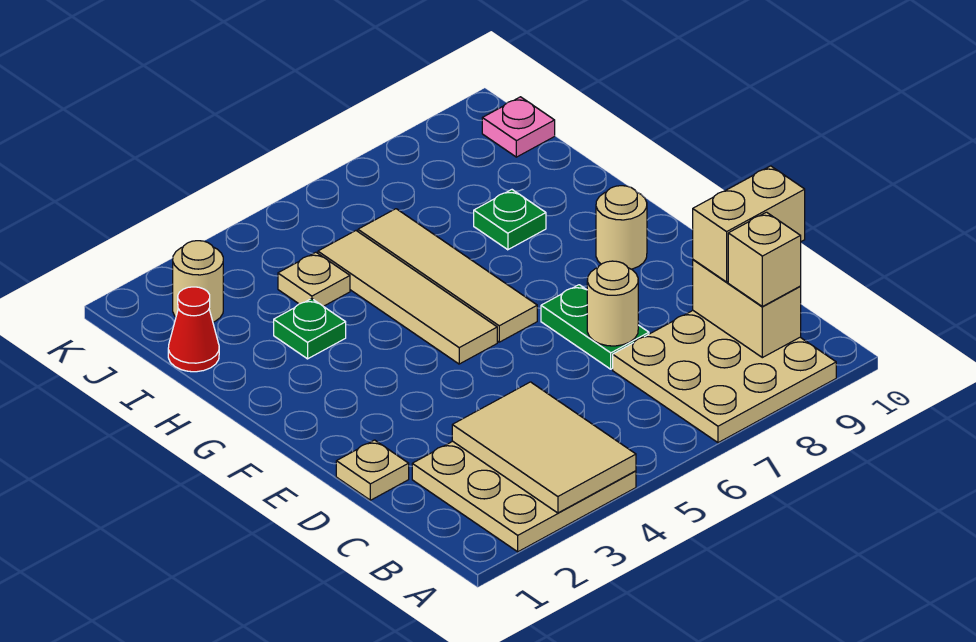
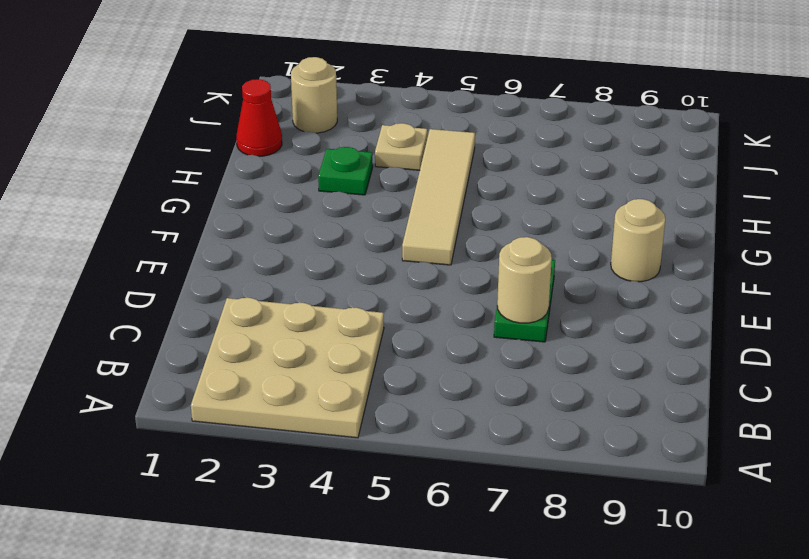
none -> tan 3x3 plate [613,311,836,443]
none -> tan 1x1 plate [336,440,409,500]
none -> tan 1x4 tile [358,209,537,342]

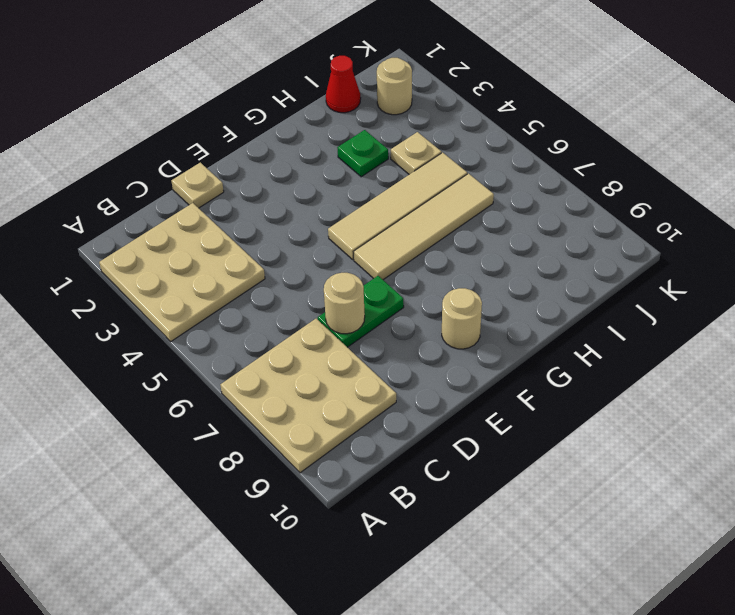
none -> green 1x1 plate [474,190,546,250]
none -> pink 1x1 plate [482,97,555,157]
none -> tan 2x3 tile [452,382,636,513]

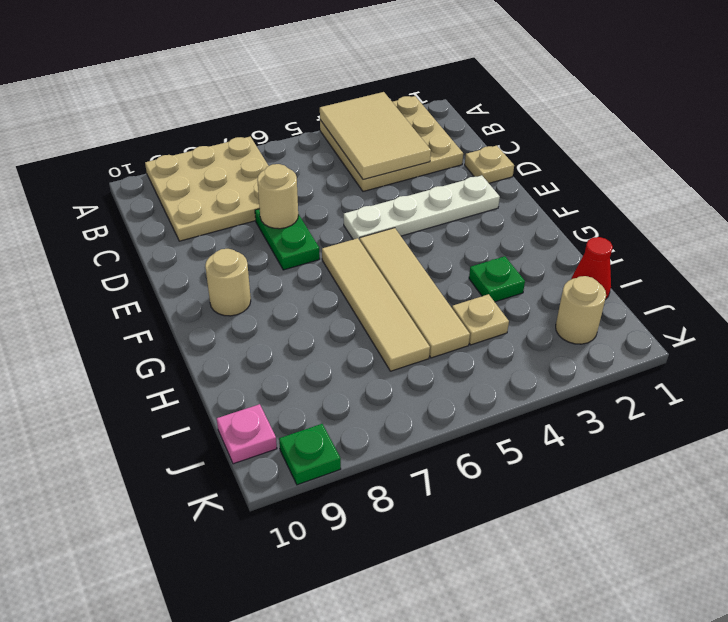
white 1x4 plate [344,175,500,240] -> none
green 1x1 plate [279,424,341,485] -> green 1x1 plate moved to [474,190,546,250]
none -> tan 1x2 brick [693,260,801,358]
none -> tan 1x1 brick [728,212,801,307]
none -> tan 1x2 brick [693,166,805,282]

